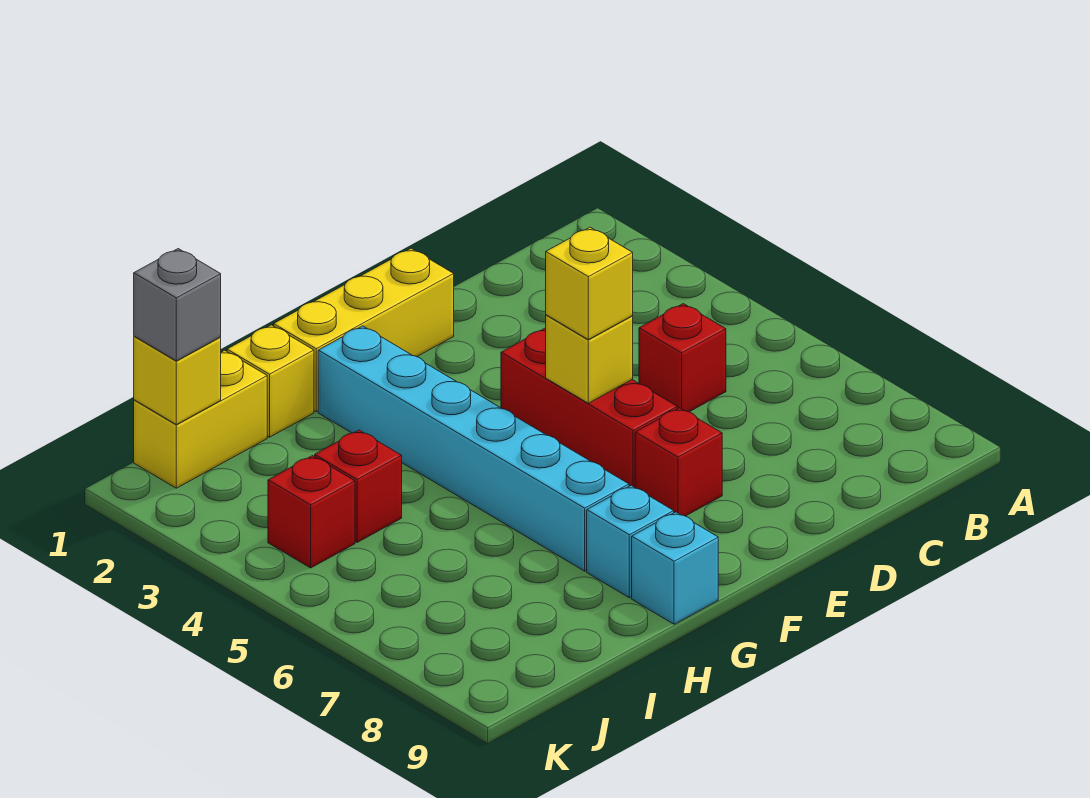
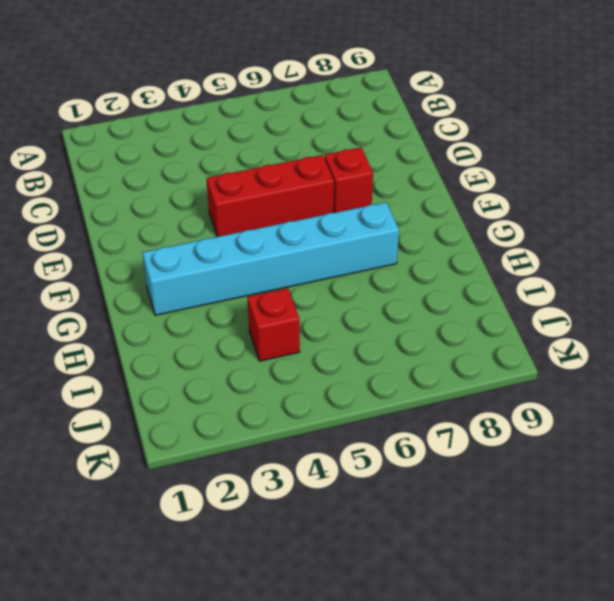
none -> red 1x1 brick [639,304,726,412]
none -> yellow 1x3 brick [274,248,454,412]
none -> cyan 1x1 brick [587,485,674,598]

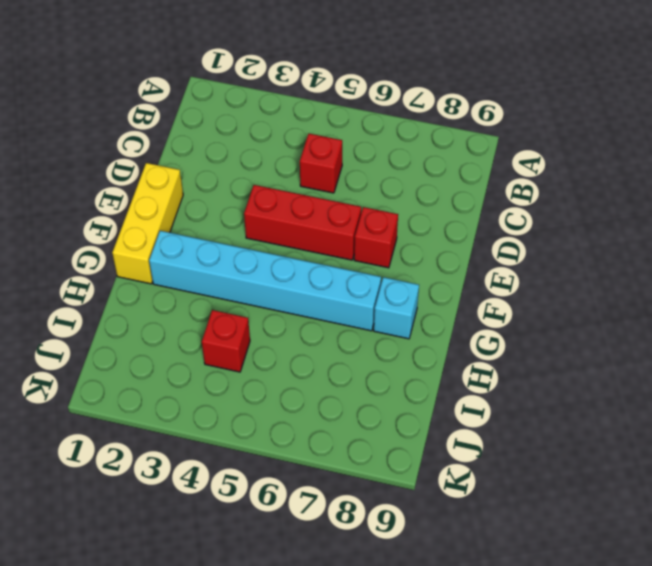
none -> cyan 1x1 brick [632,512,718,624]
none -> yellow 1x1 brick [227,325,314,437]
none -> yellow 1x2 brick [134,350,267,488]

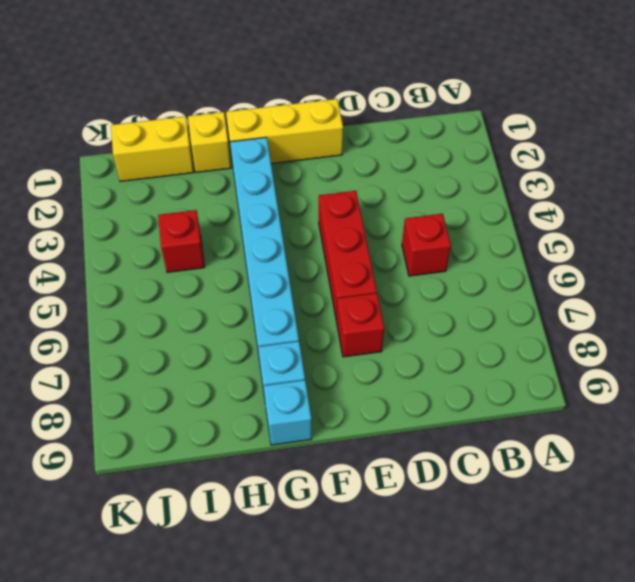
none -> red 1x1 brick [268,456,355,568]
none -> yellow 1x1 brick [546,315,633,403]
none -> yellow 1x1 brick [134,336,221,425]

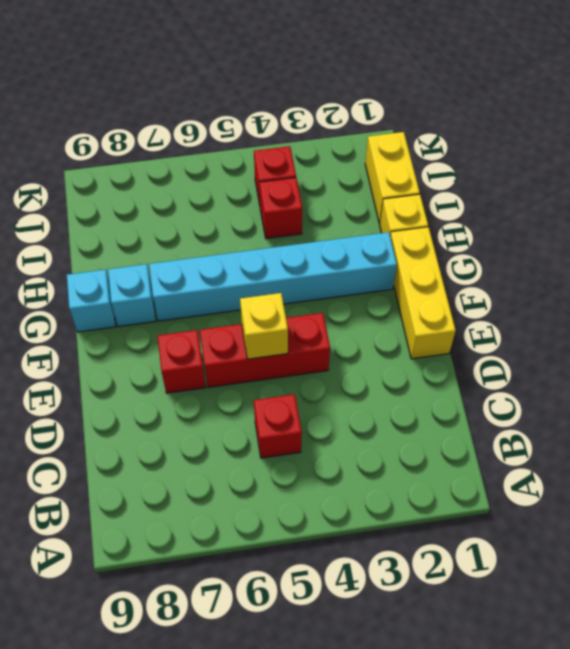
none -> yellow 1x1 brick [134,336,221,425]
none -> yellow 1x1 brick [546,227,633,340]
none -> grey 1x1 brick [134,249,221,361]

